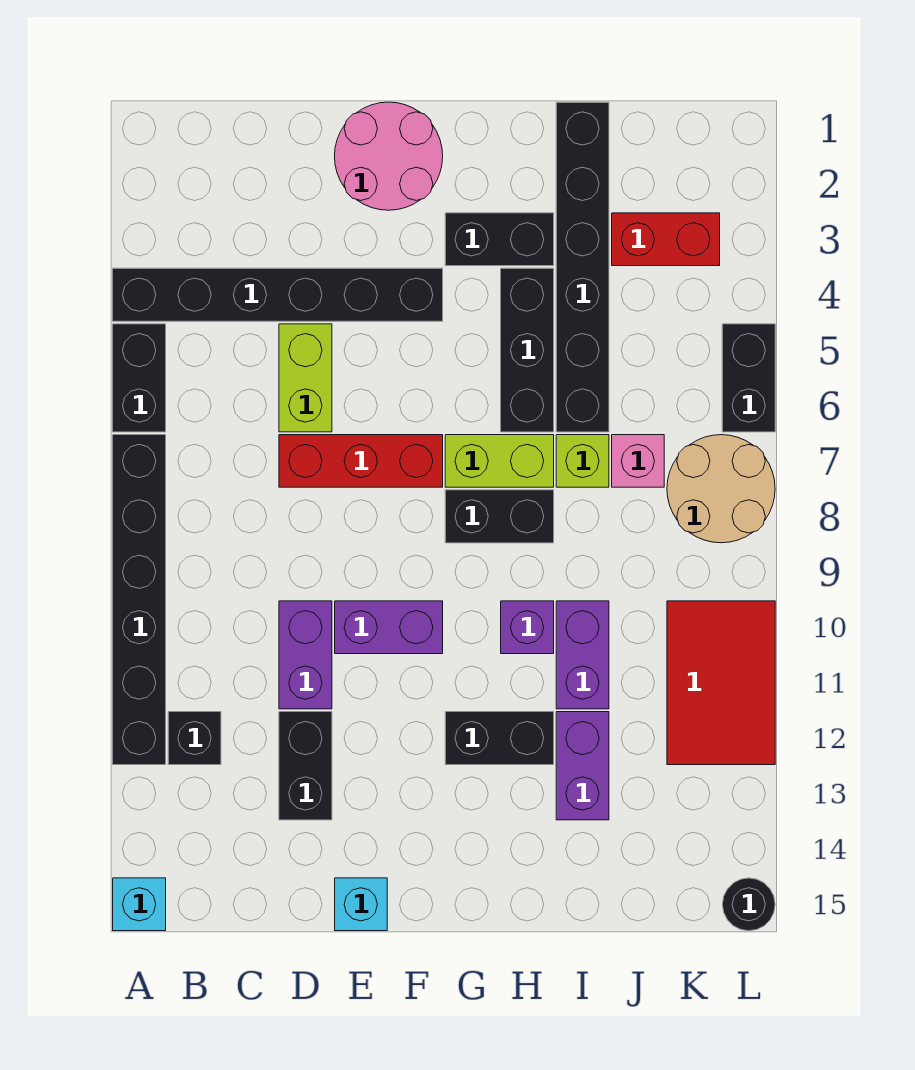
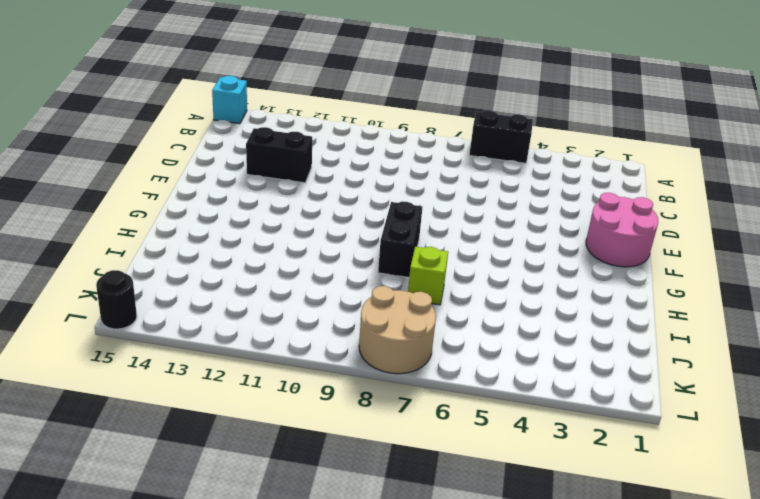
none -> black 1x6 brick [113,268,443,321]
none -> black 1x6 brick [113,435,166,765]
none -> black 1x1 brick [168,712,221,765]

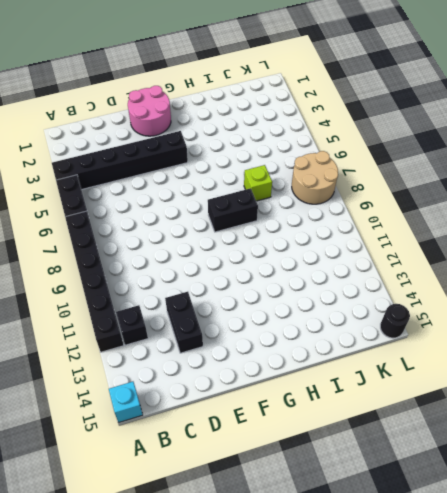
none -> lime 1x2 brick [279,324,332,432]
none -> red 1x3 brick [279,435,443,487]
none -> purple 1x2 brick [279,601,332,709]

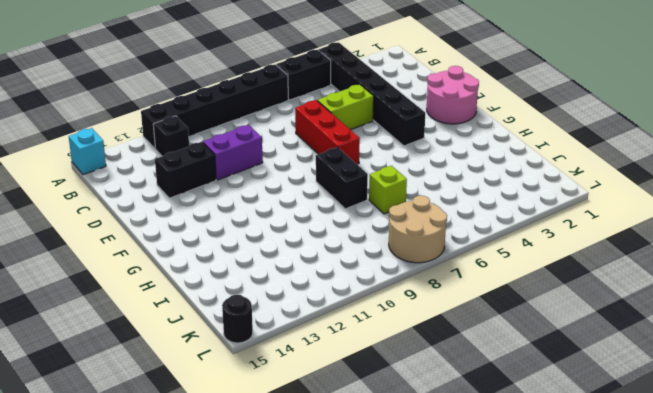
none -> purple 1x2 brick [335,601,443,654]
none -> cyan 1x1 brick [335,878,387,931]
none -> black 1x2 brick [445,213,554,266]

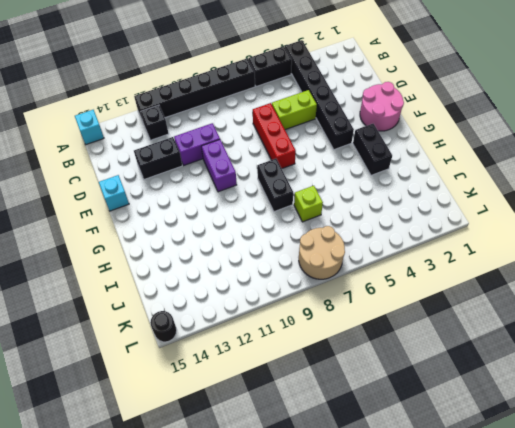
none -> lime 1x2 brick [445,435,554,487]
none -> black 1x2 brick [445,712,554,765]
none -> black 1x3 brick [501,268,554,432]

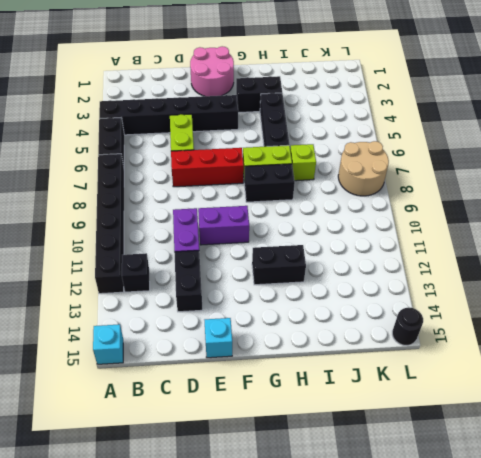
none -> purple 1x1 brick [501,601,554,654]
none -> black 1x6 brick [556,102,609,432]
none -> purple 1x2 brick [556,601,609,709]

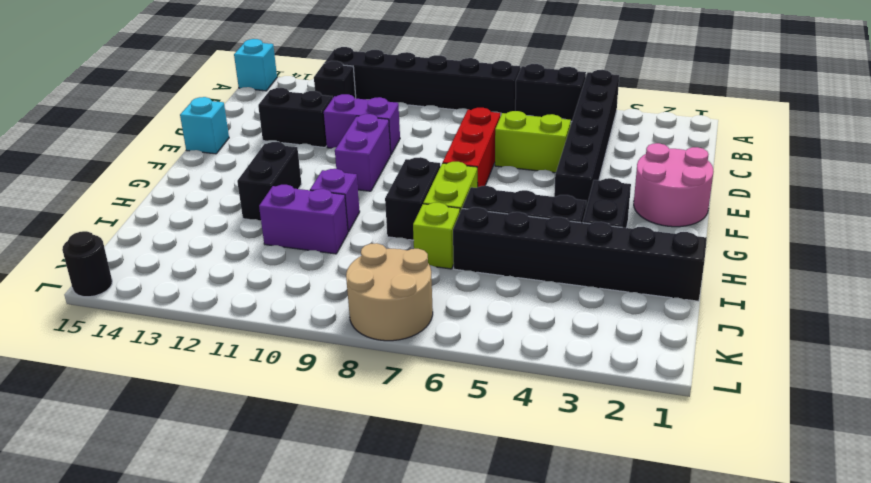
none -> purple 1x2 brick [556,712,609,820]
none -> red 1x2 brick [612,213,720,266]
none -> pink 1x1 brick [612,435,664,487]

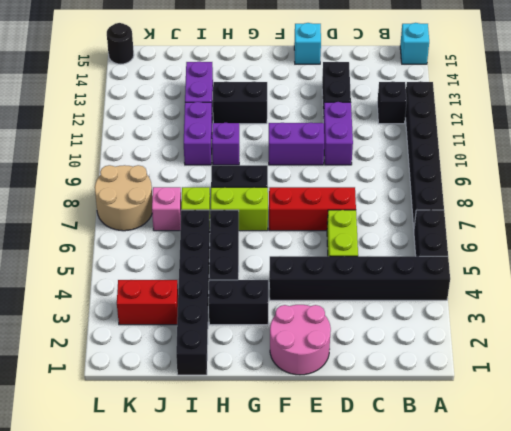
none -> red 2x3 tile [667,601,775,765]
none -> black 1x2 brick [722,324,775,432]

